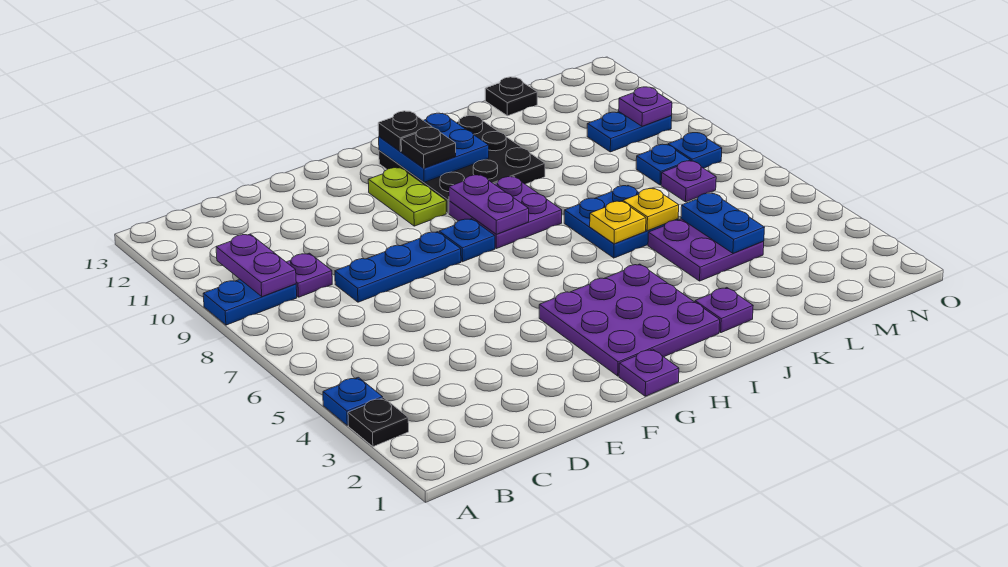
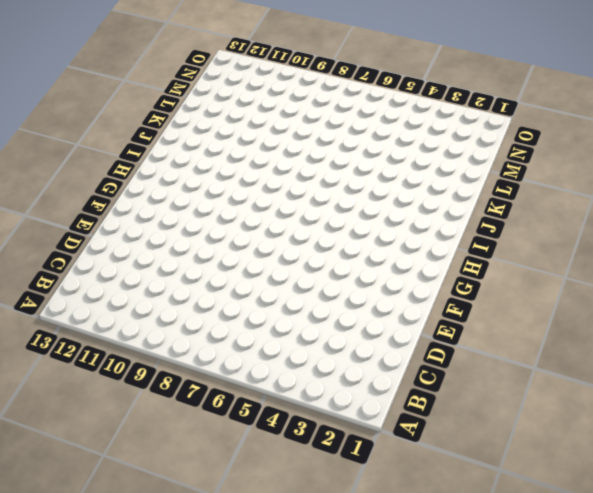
none -> black 1x1 plate [348,398,409,447]
none -> blue 1x1 plate [323,377,383,425]
none -> blue 1x2 plate [203,280,297,325]

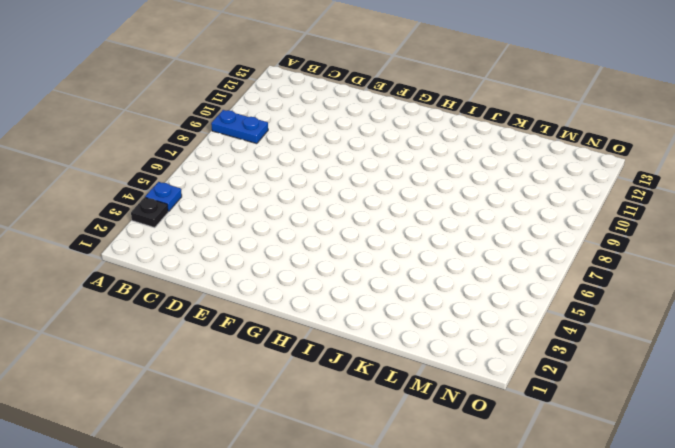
none -> purple 1x1 plate [287,253,332,297]
none -> blue 1x3 plate [335,232,461,302]
none -> purple 1x1 plate [619,349,679,396]

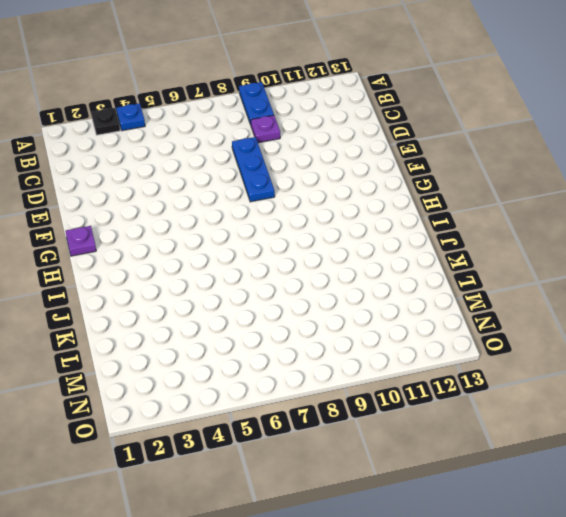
none -> purple 3x3 plate [539,264,720,376]
none -> blue 1x1 plate [439,219,495,262]
none -> lime 1x2 plate [368,168,446,226]

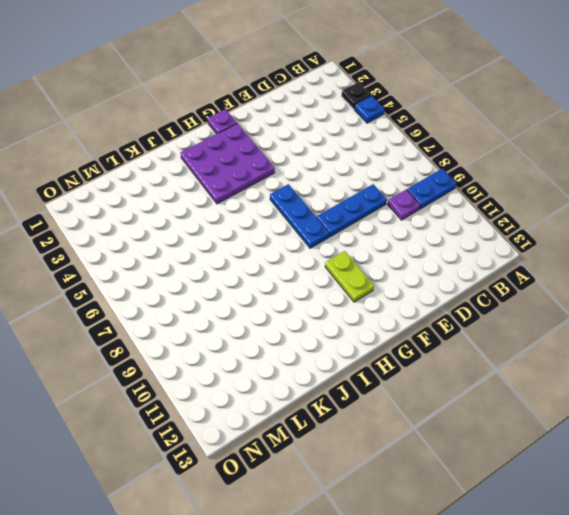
blue 1x3 plate [270,184,329,248] -> blue 1x1 plate [439,219,495,262]
none -> purple 2x2 plate [449,176,562,249]
none -> black 3x3 plate [379,115,545,213]
none -> purple 1x1 plate [695,288,753,333]

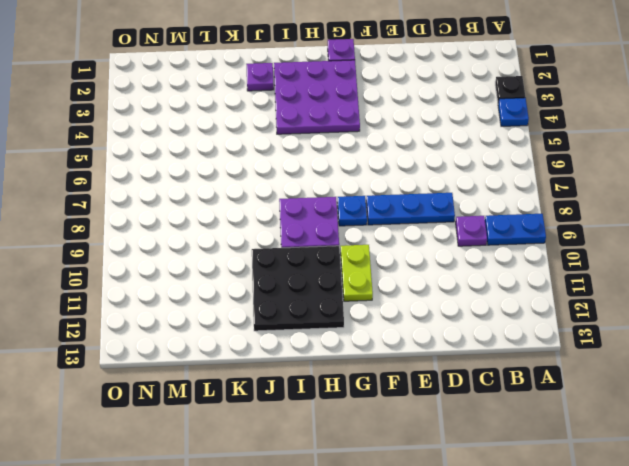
none -> blue 2x2 plate [564,186,678,258]
none -> purple 2x2 plate [648,219,764,281]
none -> black 1x1 plate [485,77,537,116]

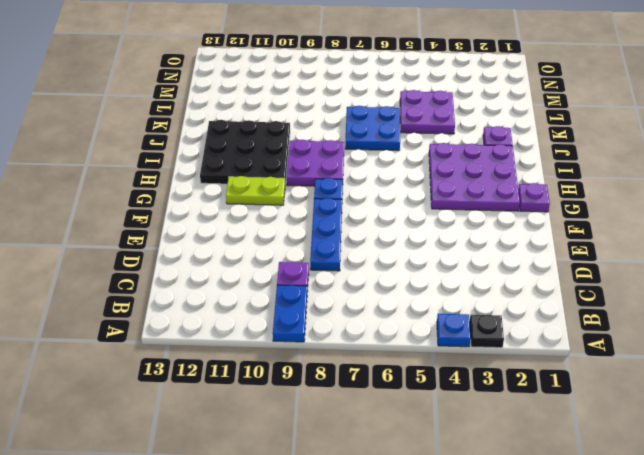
none -> black 1x1 plate [485,77,537,116]
none -> purple 1x1 plate [661,161,716,202]
none -> blue 1x1 plate [636,144,691,185]

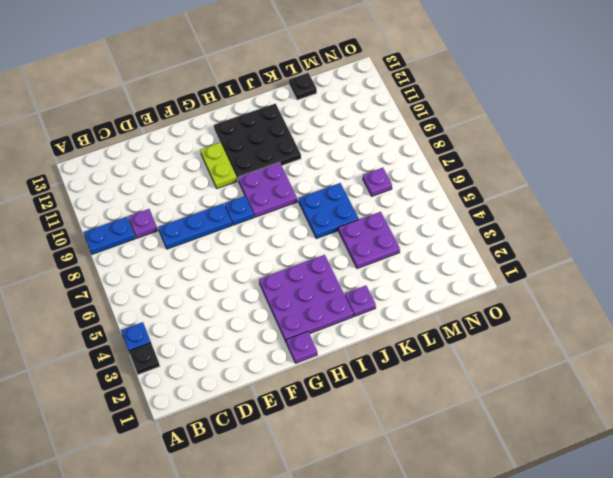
none -> blue 1x1 plate [636,144,691,185]
none -> blue 1x2 plate [587,112,672,152]
none -> blue 1x1 plate [668,133,722,168]

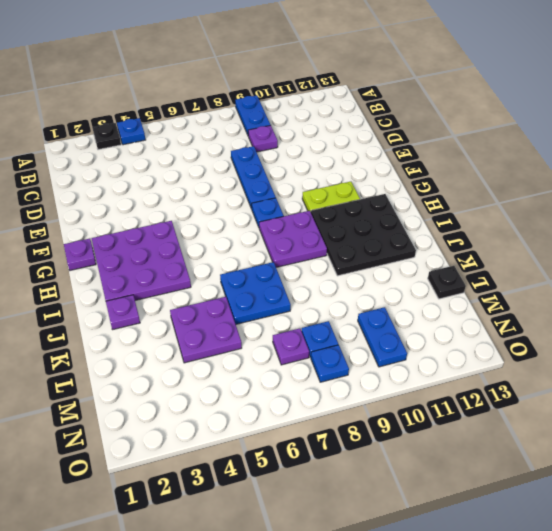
none -> purple 1x2 plate [216,234,296,297]
none -> purple 1x2 plate [449,175,529,234]
none -> blue 2x2 plate [379,113,489,182]

